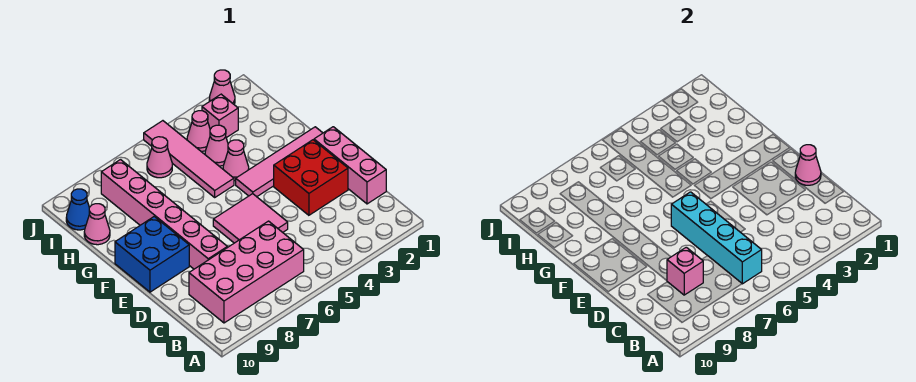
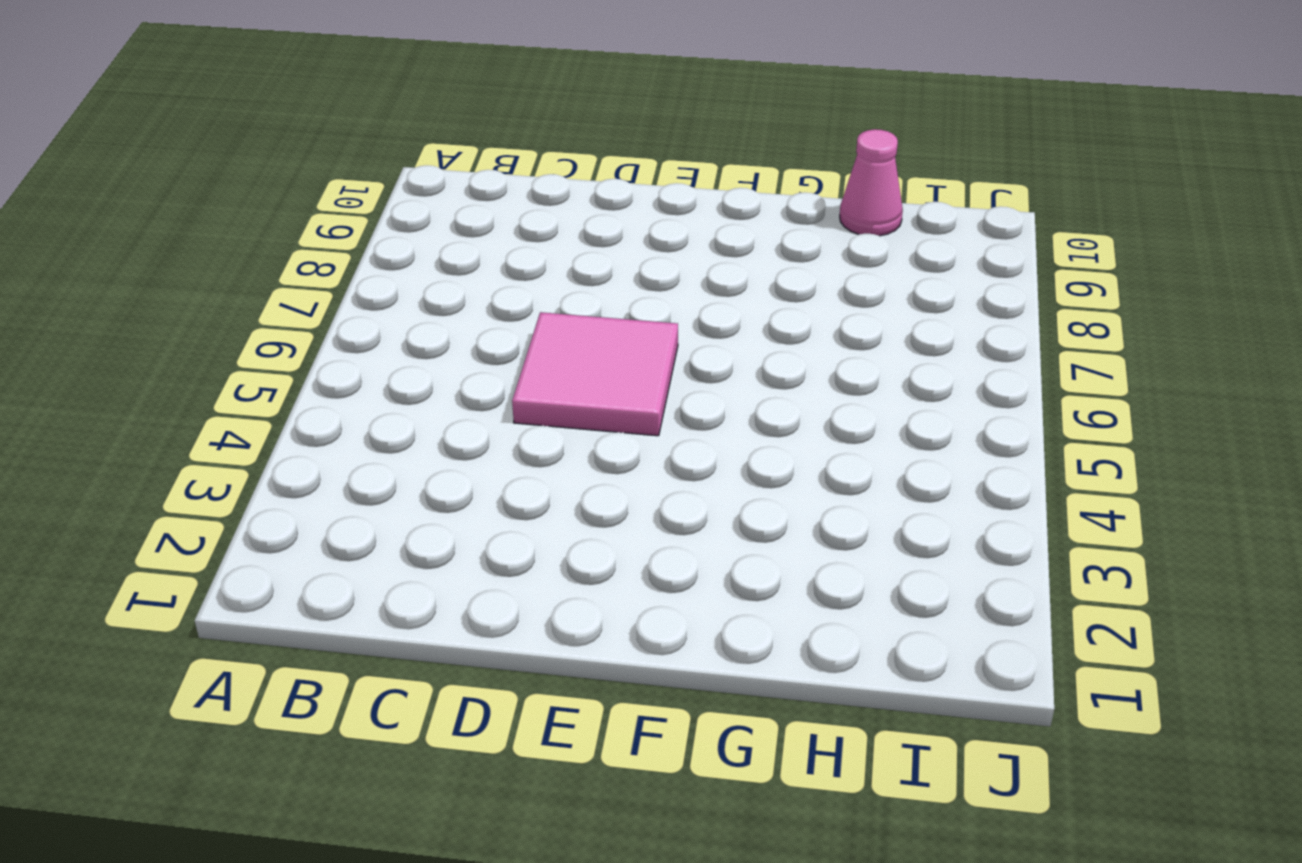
none -> pink 2x4 brick [189,221,304,323]
none -> pink 1x3 brick [314,127,386,204]
none -> red 2x2 brick [274,140,348,215]

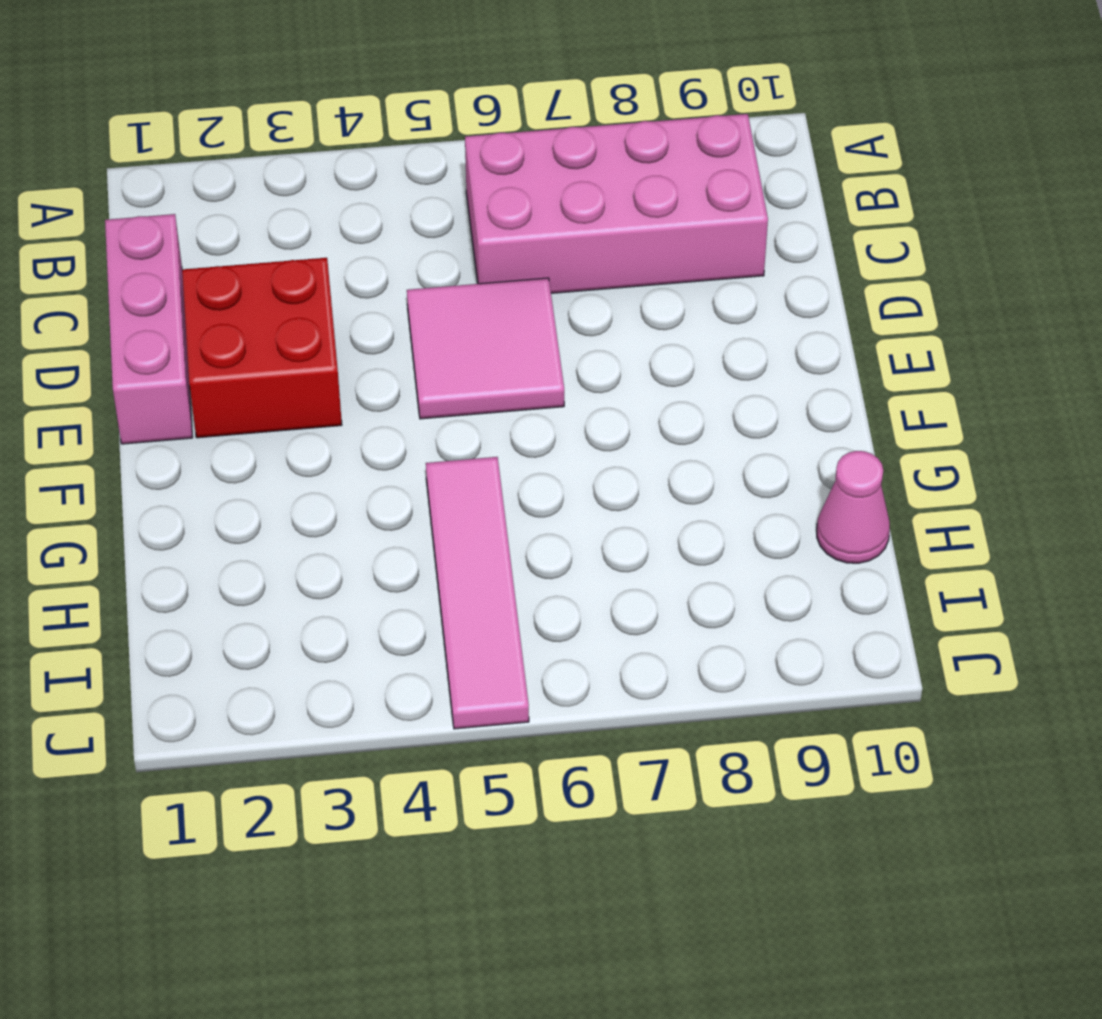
none -> pink 1x6 brick [101,160,227,269]
none -> blue 2x2 brick [115,217,189,292]
none -> pink 1x4 tile [236,127,322,197]

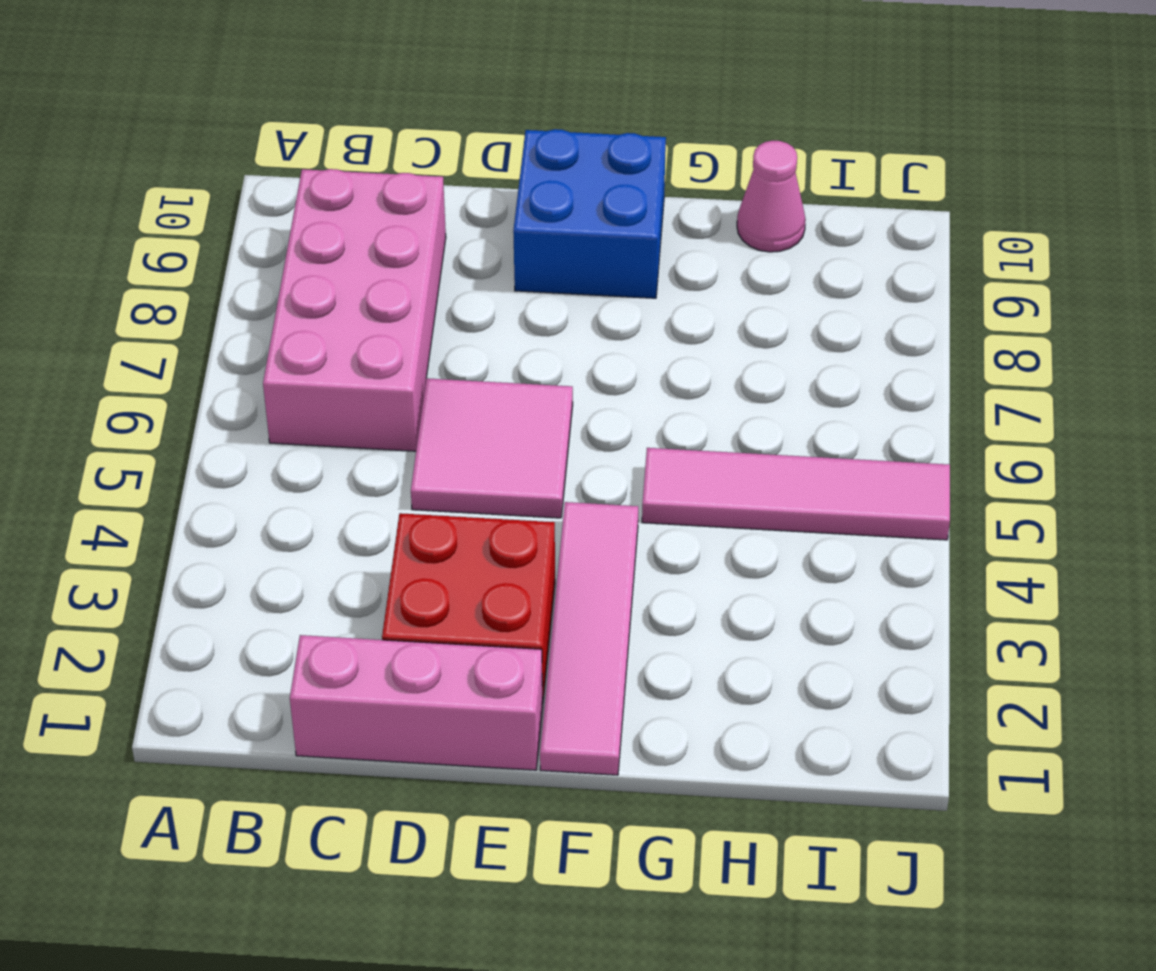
none -> pink 1x6 brick [101,160,227,269]
none -> pink 1x1 cone [223,140,249,181]
none -> pink 1x1 cone [205,125,228,166]

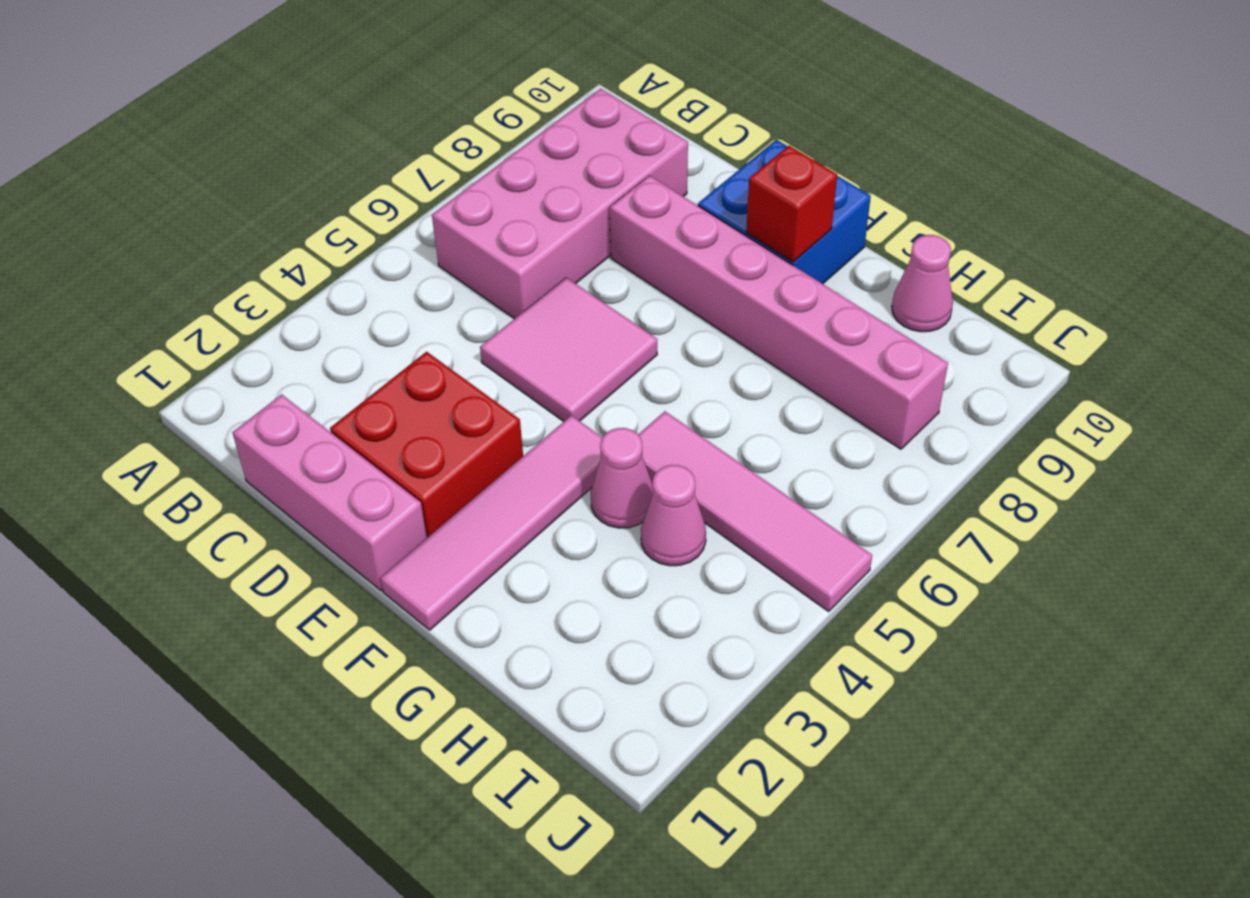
red 1x1 brick [746,146,837,262] -> none
none -> pink 1x1 brick [202,94,238,138]
none -> pink 1x1 cone [187,111,210,152]
none -> pink 1x1 cone [147,137,172,178]

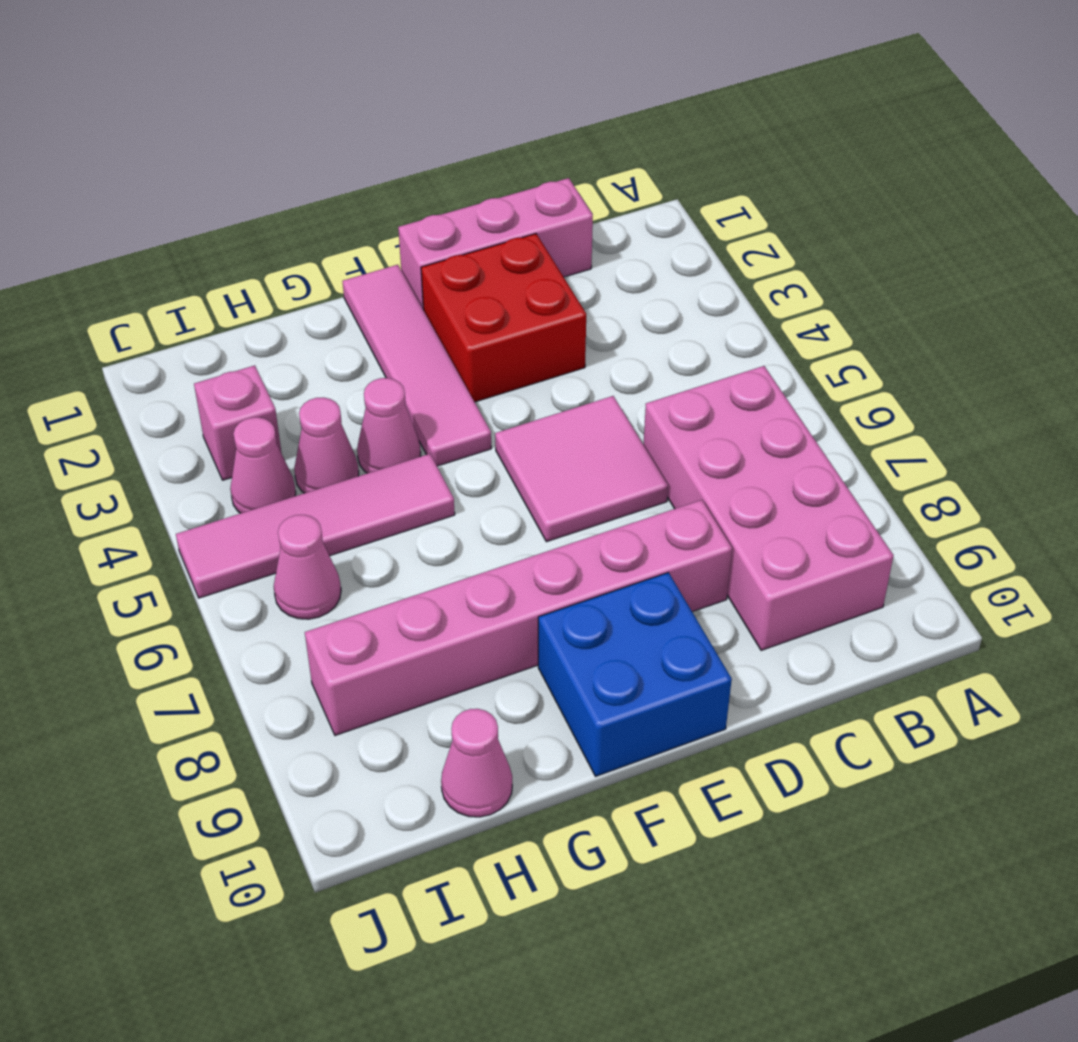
none -> blue 1x1 cone [66,189,89,230]
none -> pink 1x1 cone [209,70,235,104]
none -> cyan 1x4 brick [671,192,762,284]

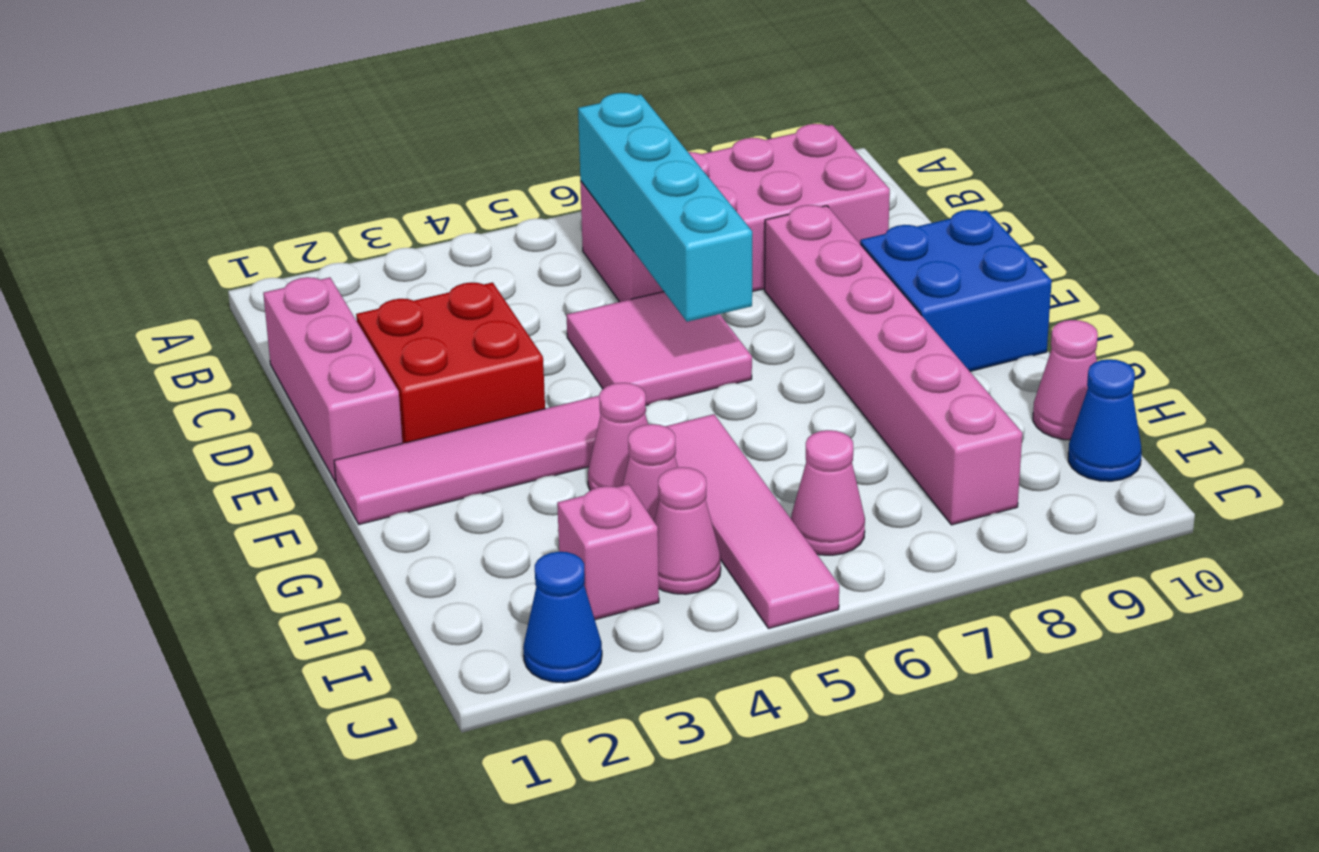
blue 1x1 cone [523,552,602,683] -> pink 1x1 cone [209,70,235,104]
none -> pink 1x1 brick [667,247,703,295]
none -> pink 1x1 cone [795,145,821,185]

